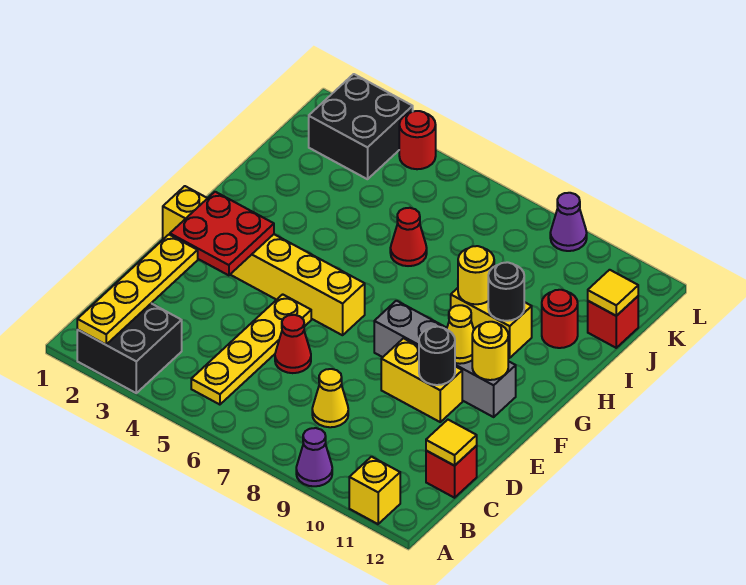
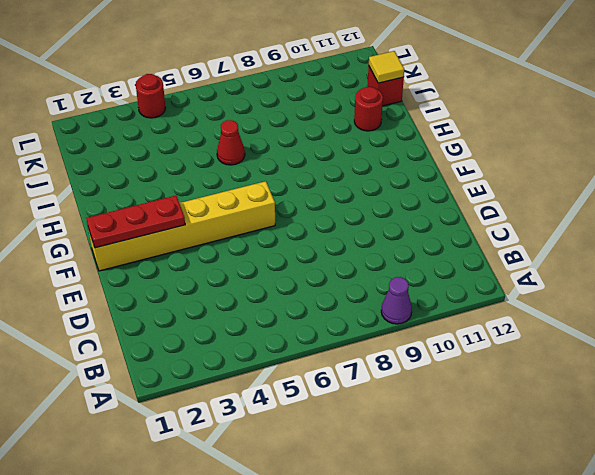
red 1x3 plate [86,196,185,248] -> red 2x2 plate [170,192,274,275]
none -> black 2x2 brick [77,303,182,393]
none -> yellow 1x1 brick [349,457,400,524]
none -> yellow 1x4 plate [191,294,311,405]

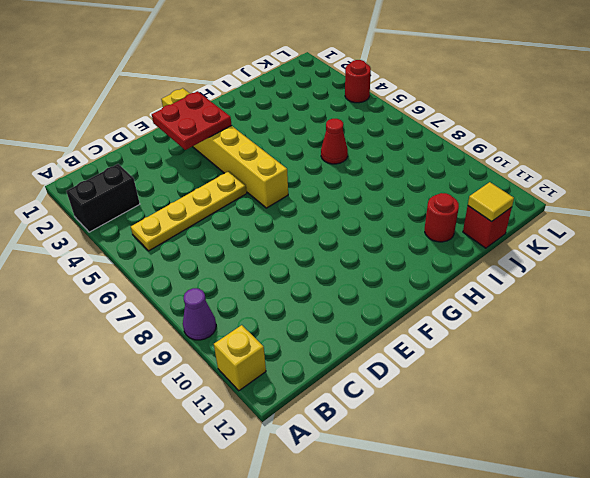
black 1x2 brick [66,164,140,232] -> black 2x2 brick [77,303,182,393]
none -> yellow 1x1 cone [312,369,348,427]
none -> red 1x1 brick [426,446,477,498]
none -> red 1x1 cone [275,315,311,373]

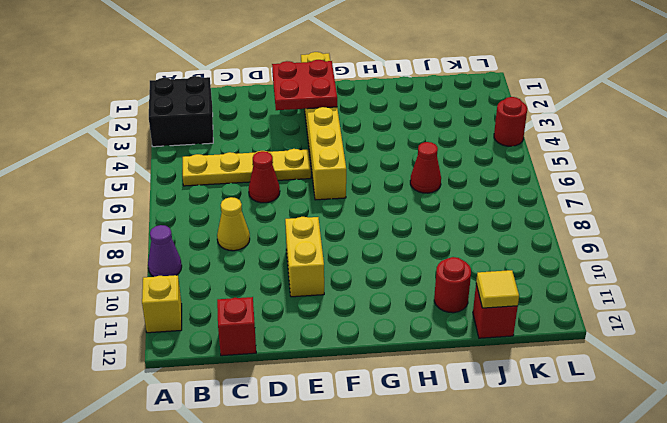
none -> grey 1x4 brick [374,301,516,417]
none -> yellow 1x2 brick [451,288,532,358]
none -> black 2x2 brick [309,74,413,179]

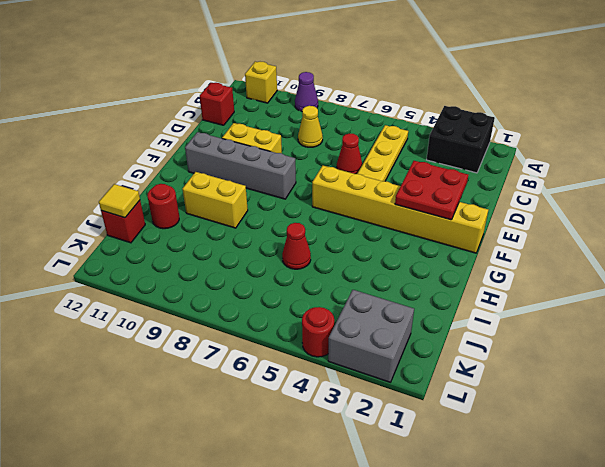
grey 2x2 brick [328,290,414,382] -> black 2x2 brick [309,74,413,179]
none -> purple 1x1 cone [550,193,587,251]
none -> yellow 1x4 plate [77,235,198,345]
none -> yellow 1x1 tile [426,420,477,466]

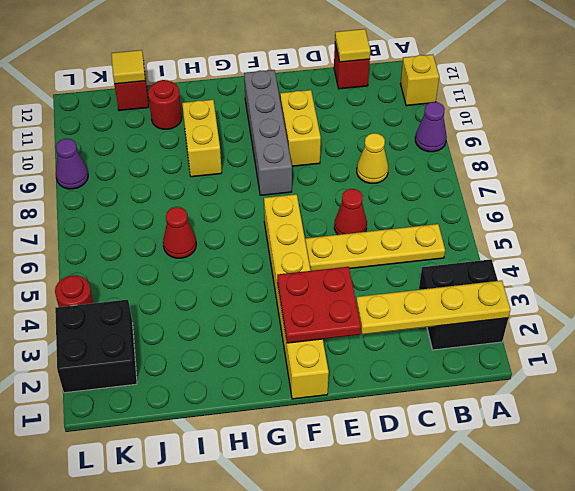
none -> black 1x1 round brick [419,327,455,385]
none -> yellow 1x1 cone [447,305,474,364]
none -> yellow 1x1 round brick [472,322,508,380]

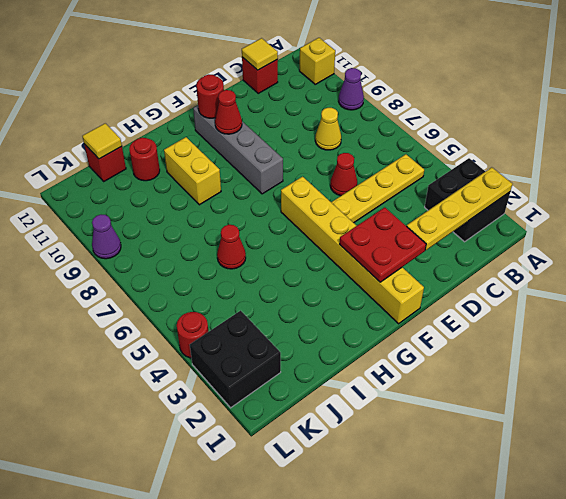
red 1x1 cone [215,90,242,134] -> yellow 1x1 cone [447,305,474,364]
red 1x1 round brick [196,74,224,118] -> yellow 1x1 round brick [472,322,508,380]
none -> yellow 1x2 brick [381,338,462,422]
none -> black 1x1 round brick [419,327,455,385]
none -> yellow 1x1 round brick [458,246,494,304]

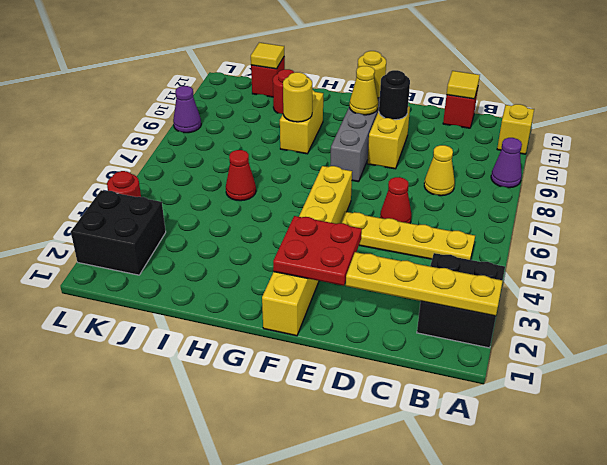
none -> black 1x1 round brick [488,262,524,321]

